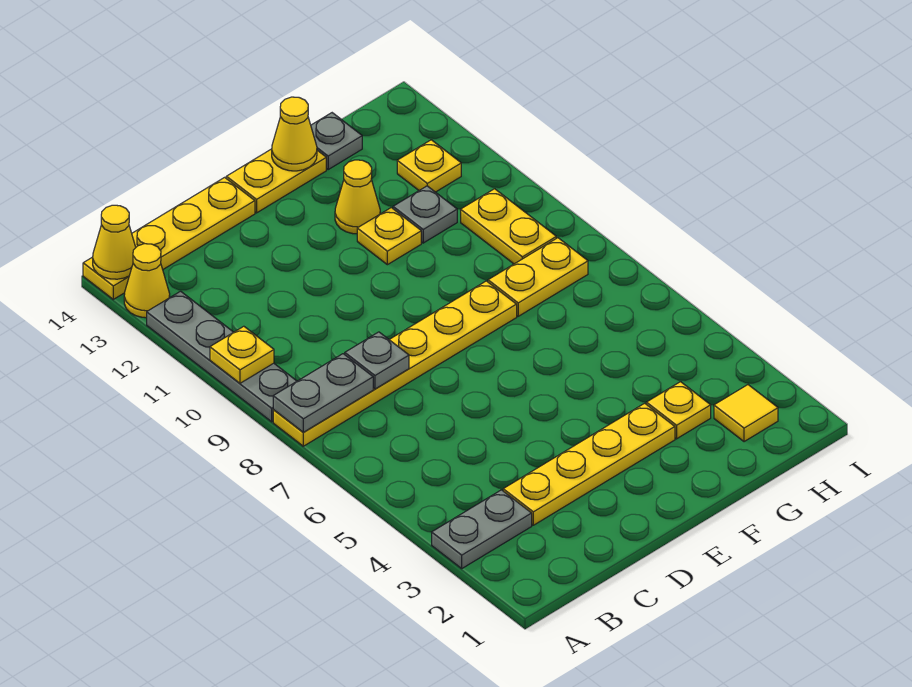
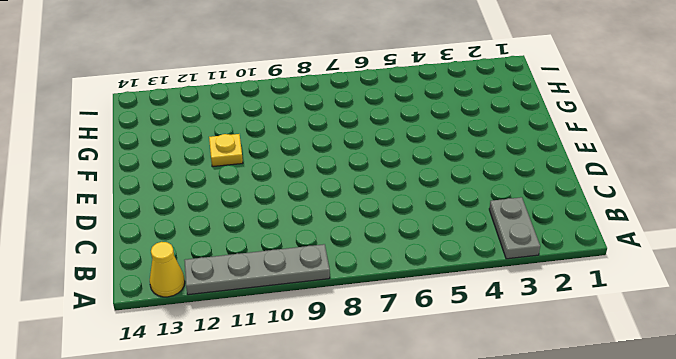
none -> yellow 1x6 plate [273,281,517,446]
none -> yellow 1x4 plate [83,177,255,299]
none -> yellow 1x4 plate [503,403,675,525]

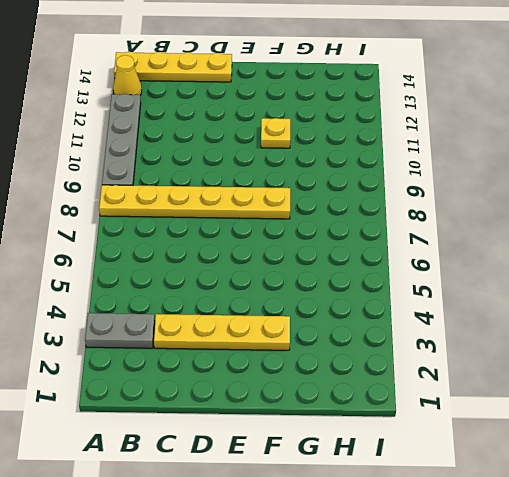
none -> yellow 1x2 plate [226,149,326,213]
none -> yellow 1x1 cone [335,160,380,234]
none -> yellow 1x1 plate [646,382,711,439]

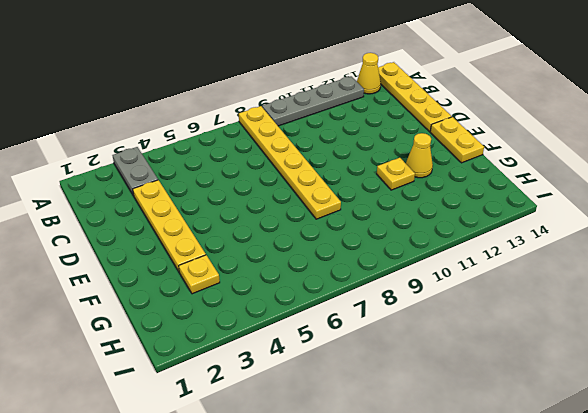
none -> yellow 1x2 plate [488,238,588,316]
none -> grey 1x1 plate [393,186,457,243]
none -> grey 1x1 plate [311,113,362,169]

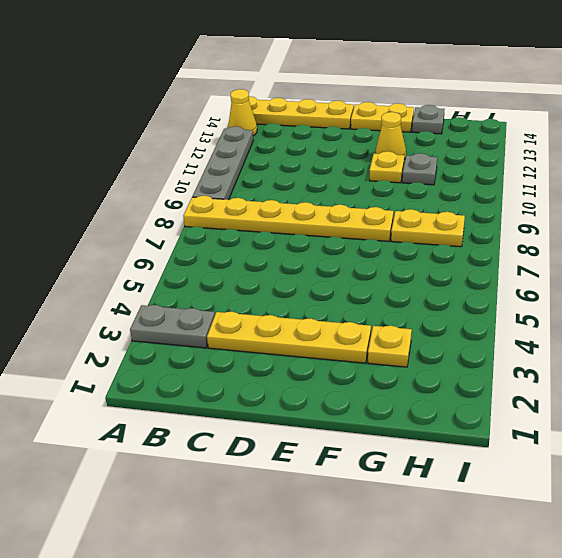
none -> yellow 1x1 tile [714,385,778,442]
none -> yellow 1x2 plate [461,189,556,264]
none -> yellow 1x1 plate [397,140,461,192]

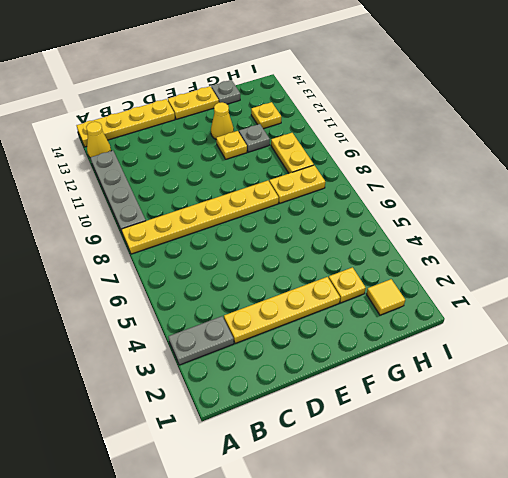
none -> grey 1x2 plate [273,354,373,432]
none -> yellow 1x1 plate [210,326,274,383]
none -> yellow 1x1 cone [93,205,136,279]

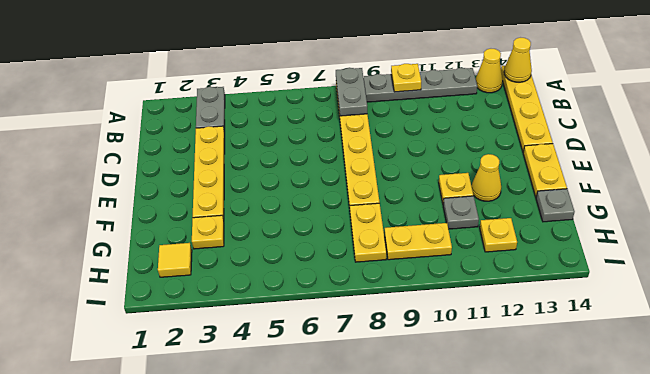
none -> grey 1x1 plate [345,332,409,389]
none -> yellow 1x1 cone [272,97,317,171]

